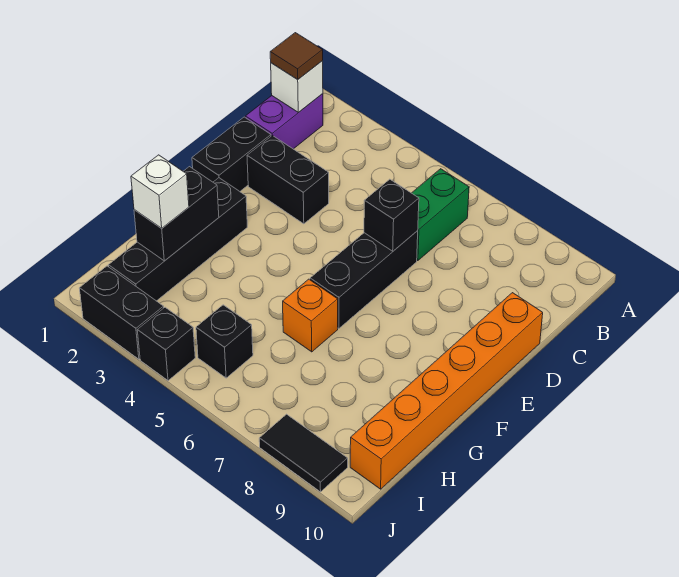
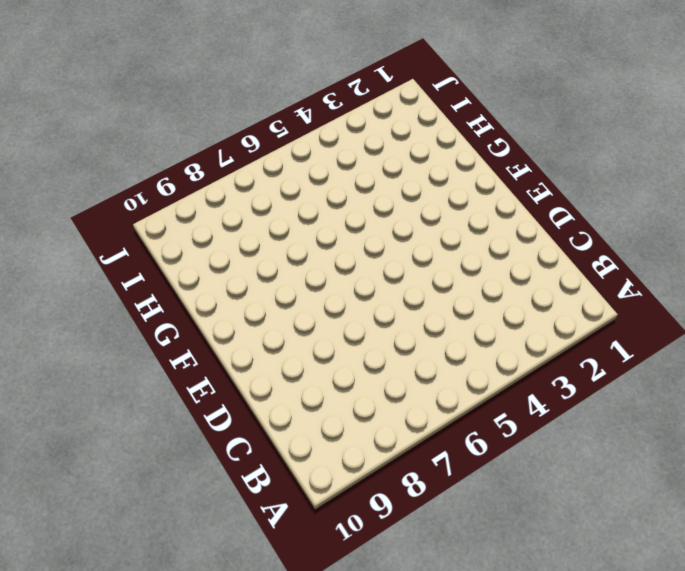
none -> purple 1x2 brick [245,94,323,149]
none -> green 1x2 brick [412,169,469,261]
none -> black 1x2 brick [192,117,271,191]

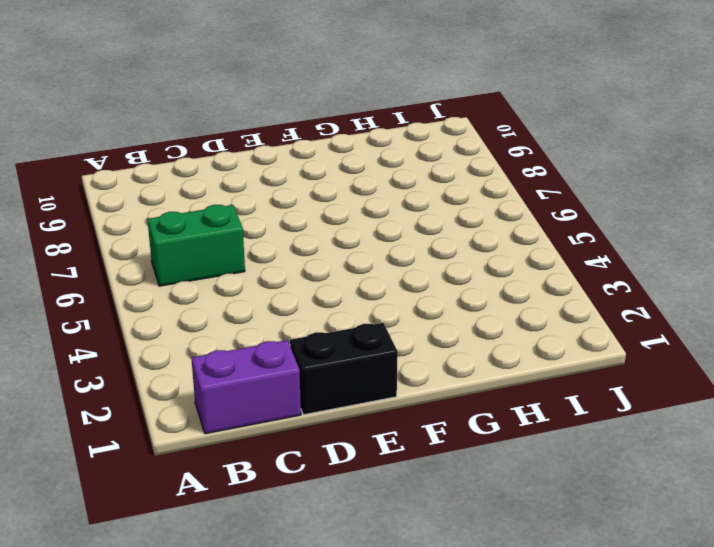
none -> black 1x2 brick [247,135,329,224]
none -> black 1x3 brick [310,231,418,328]
none -> orange 1x6 brick [350,293,543,489]

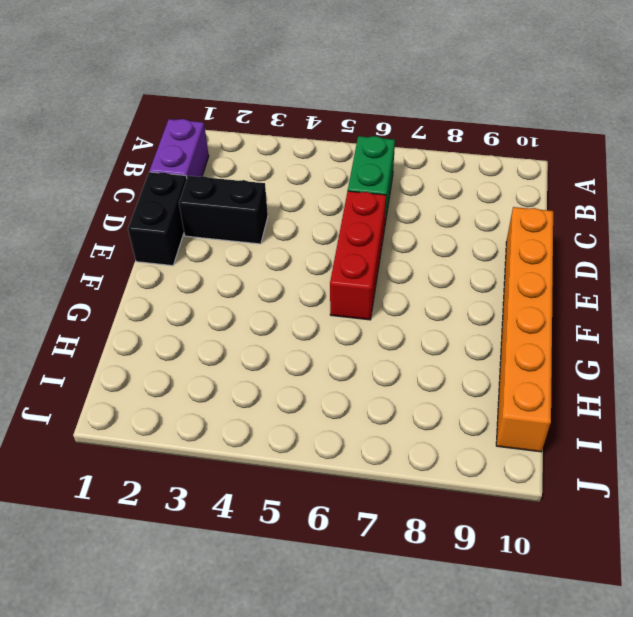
red 1x3 brick [330,191,386,320] -> black 1x3 brick [310,231,418,328]
none -> black 1x4 brick [108,178,247,301]
none -> orange 1x1 brick [283,279,338,352]
none -> black 1x1 brick [196,305,253,378]

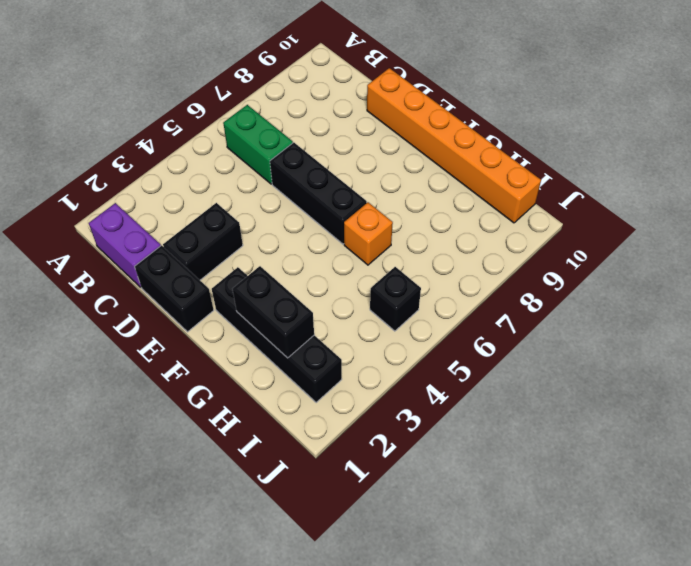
none -> black 1x2 brick [79,266,164,359]
none -> black 1x1 brick [137,307,195,381]
none -> black 1x2 tile [259,414,348,492]

